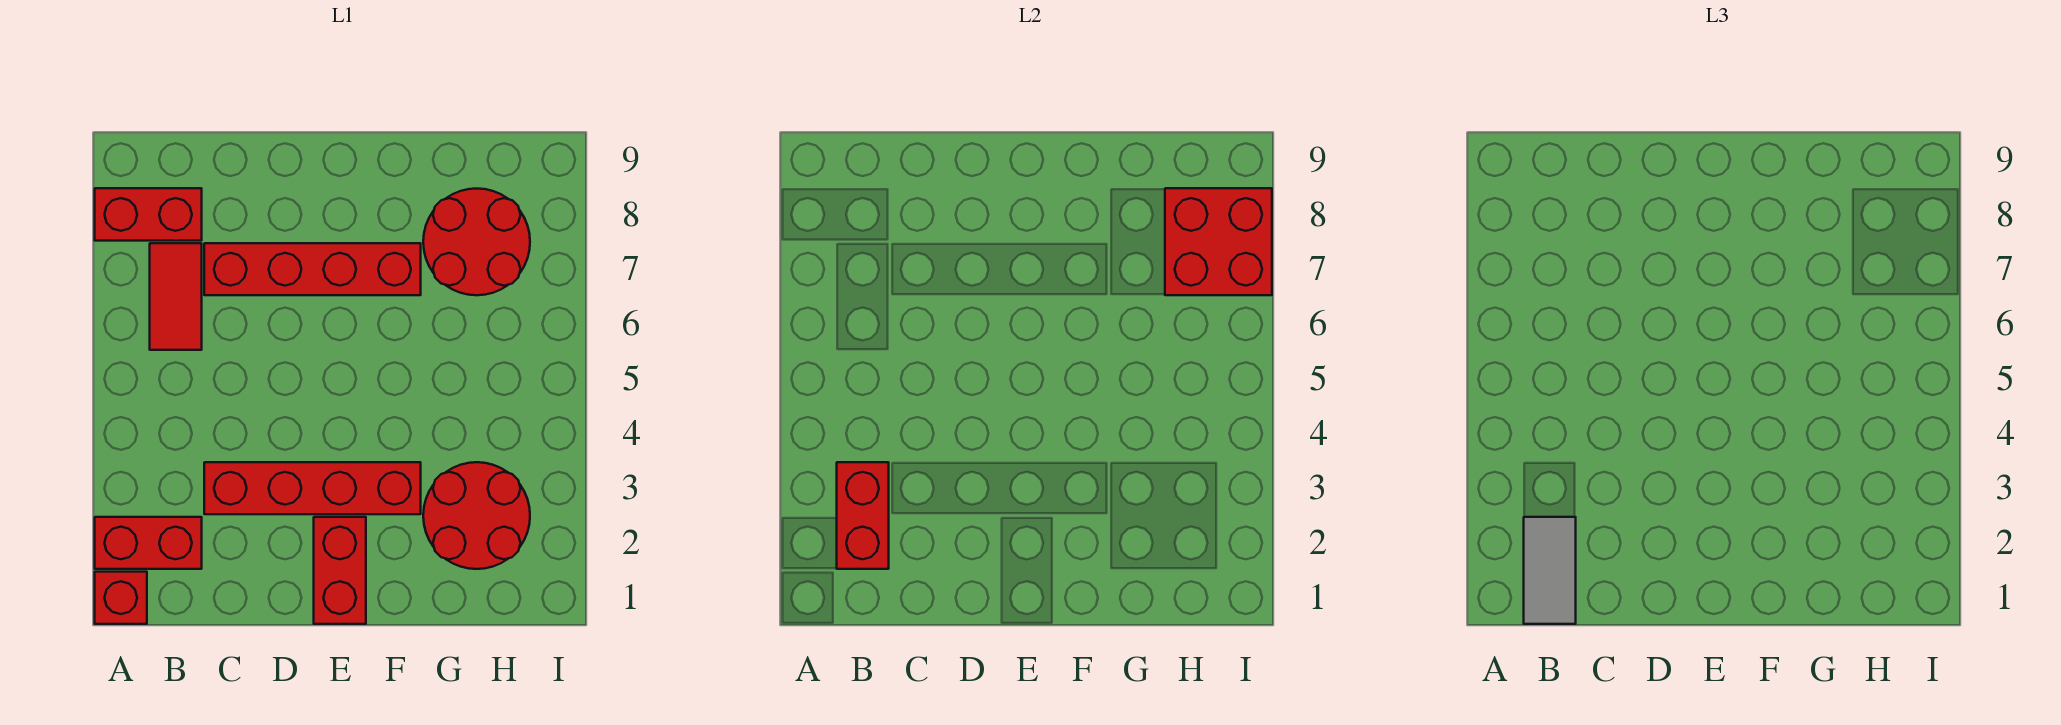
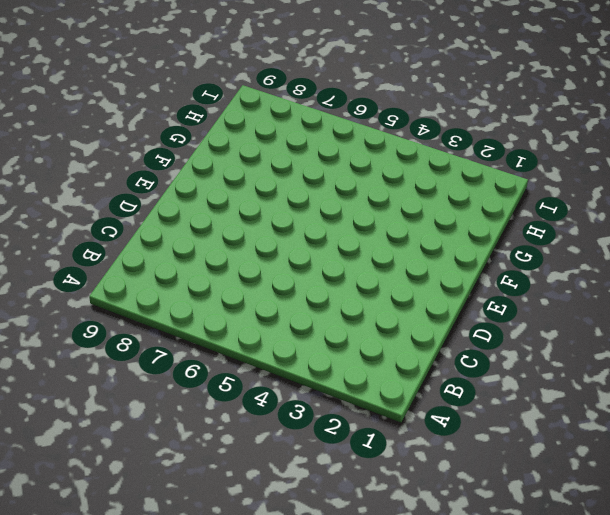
none -> red 1x1 brick [95,572,147,624]
none -> red 1x2 brick [95,517,202,569]
none -> red 1x2 brick [95,188,202,241]

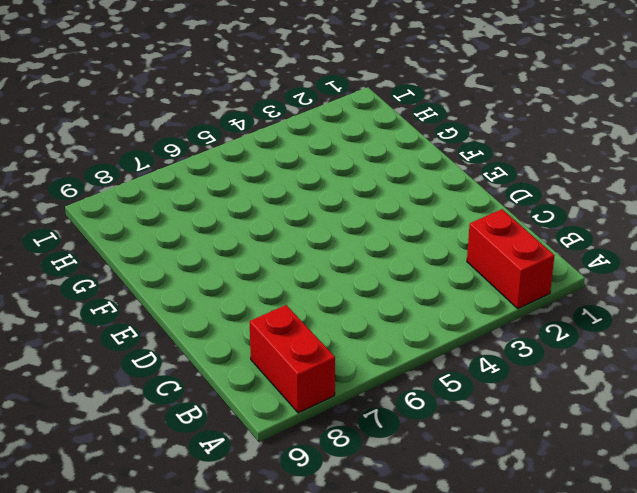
none -> red 1x1 brick [95,572,147,624]
none -> red 1x2 tile [150,243,202,350]
none -> red 1x4 brick [204,462,421,514]

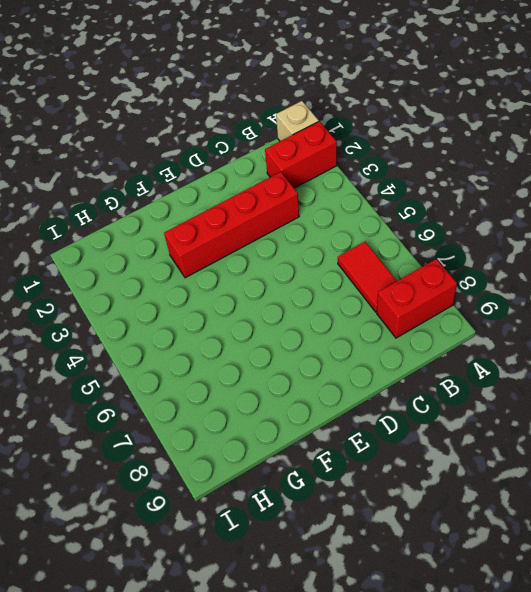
tan 1x1 brick [276,101,319,141] -> red 1x1 brick [95,572,147,624]
none -> red 1x4 brick [204,243,421,295]
none -> red 1x2 brick [314,517,366,624]
none -> red 2x2 round brick [423,462,530,569]

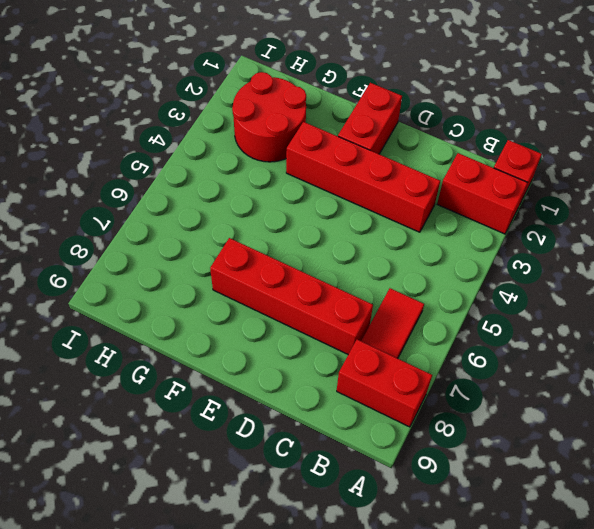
none -> red 2x2 round brick [423,189,530,295]
none -> red 1x2 brick [837,462,889,569]
none -> red 2x2 brick [1165,188,1272,295]

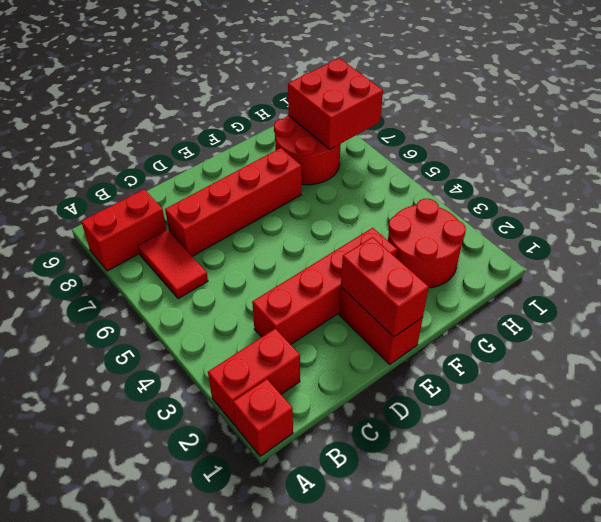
red 1x2 brick [341,237,429,337] -> red 1x2 brick moved to [837,462,889,569]
none -> grey 1x2 tile [1524,517,1576,624]

